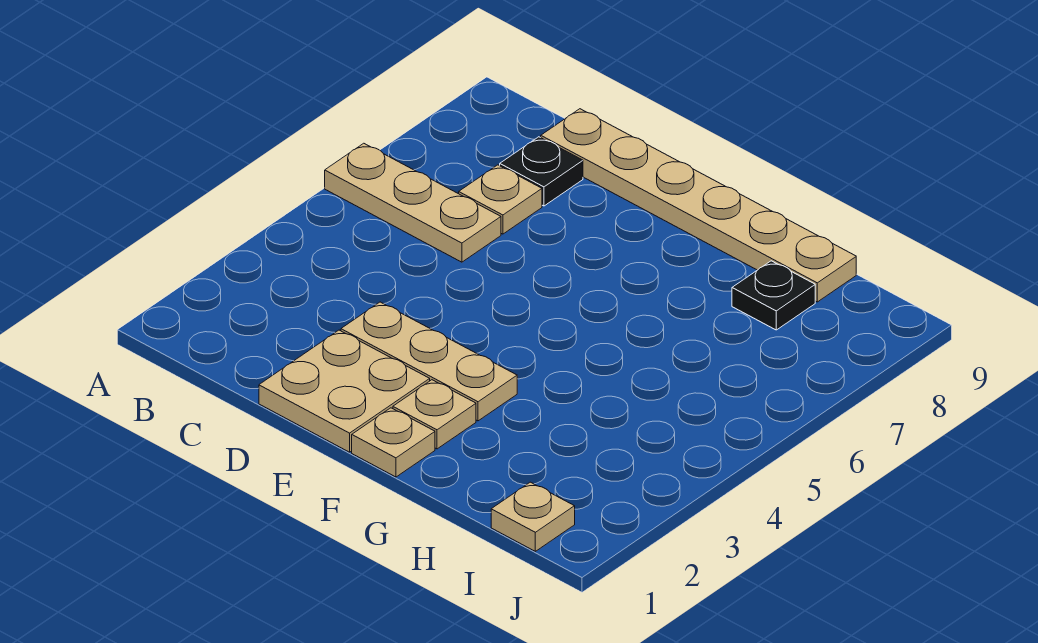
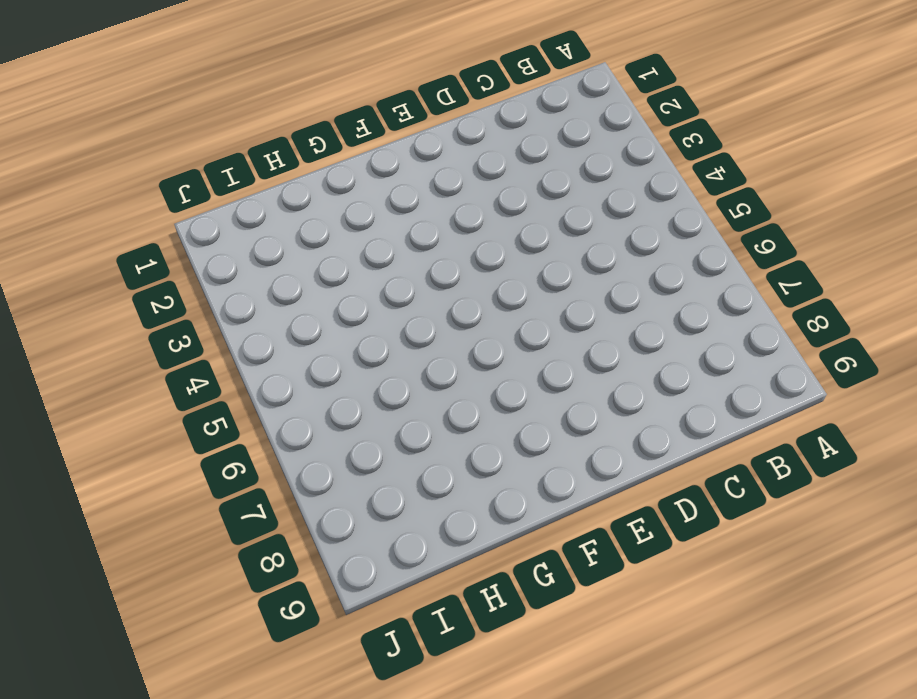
none -> tan 1x3 plate [325,143,501,262]
none -> tan 1x1 plate [459,165,542,234]

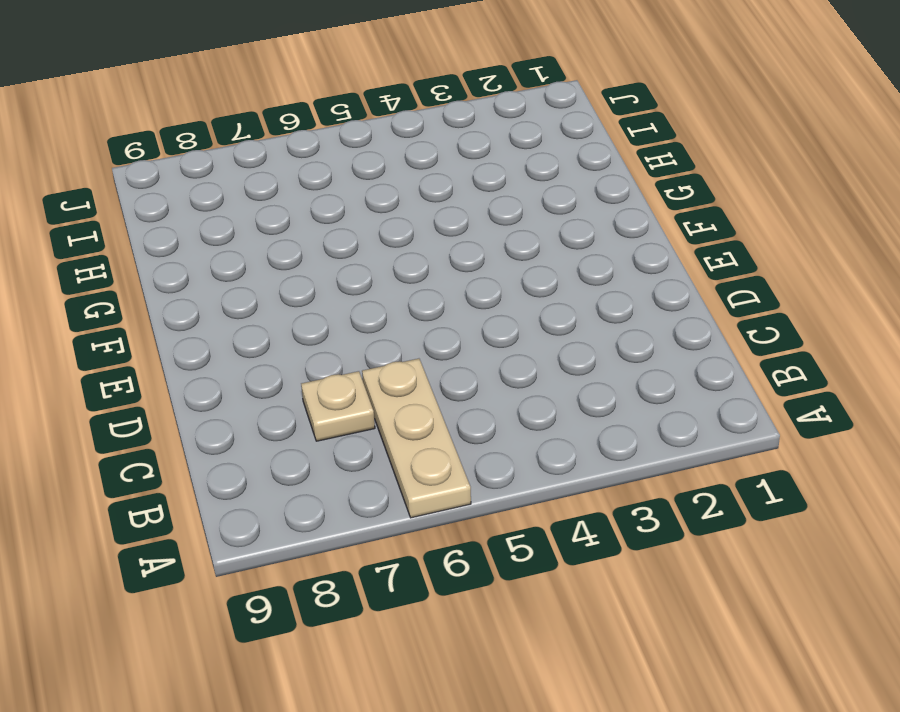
none -> black 1x1 plate [500,137,583,206]
none -> tan 1x6 plate [541,109,856,302]

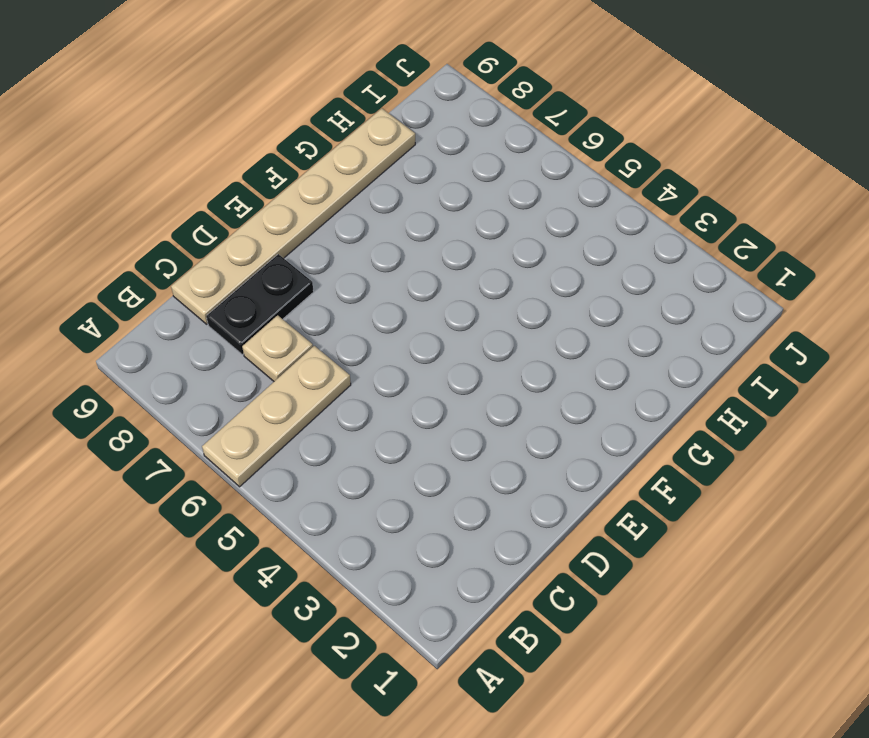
black 1x2 plate [206,254,314,355] -> black 1x1 plate [500,137,583,206]
none -> tan 2x2 plate [259,330,430,452]
none -> tan 1x3 plate [341,302,517,421]

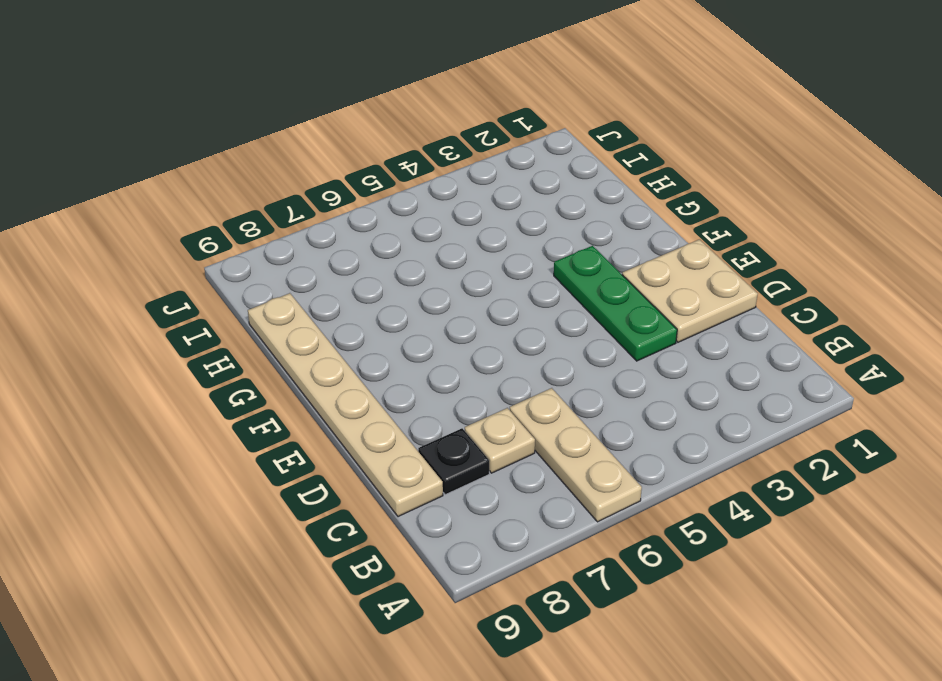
green 1x3 plate [554,246,677,361] -> tan 1x3 plate [341,302,517,421]
none -> tan 1x1 plate [352,408,435,477]
none -> tan 1x1 plate [393,380,476,449]

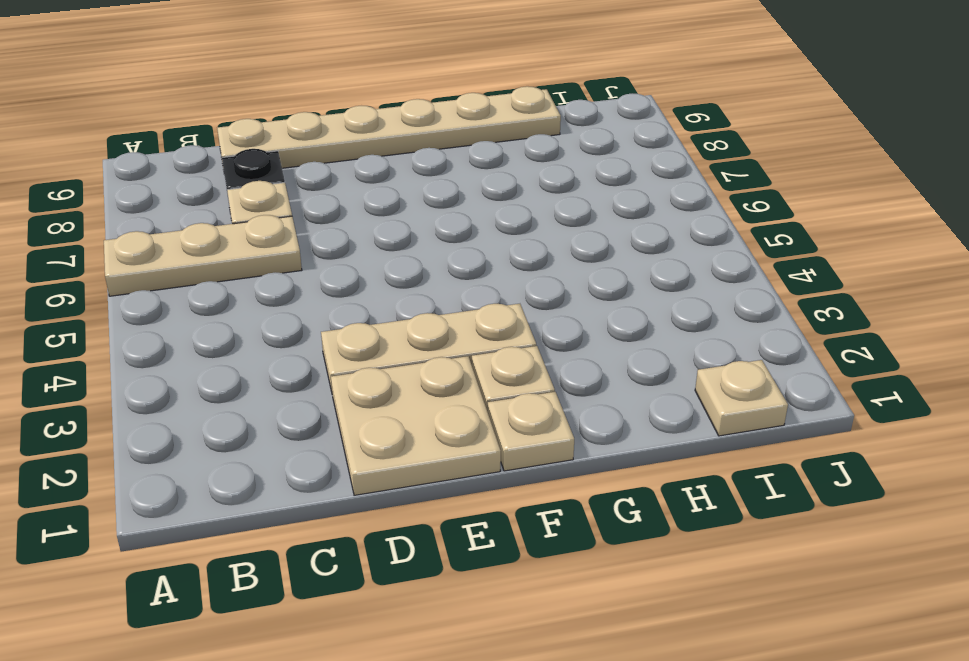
none -> black 1x1 plate [732,261,815,330]

